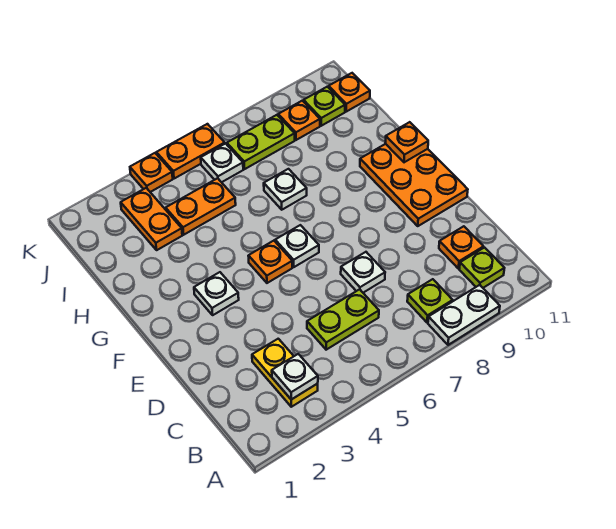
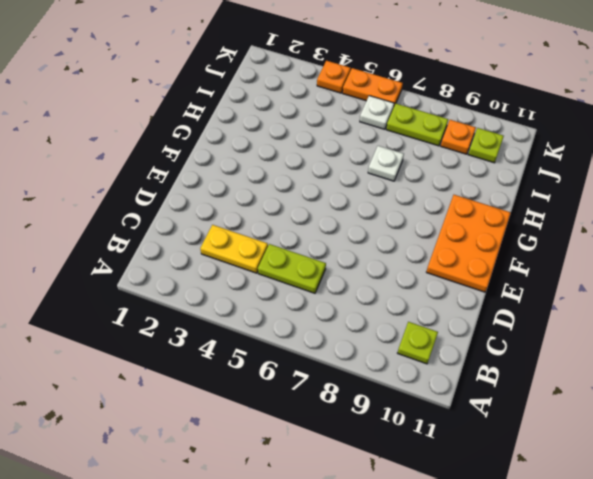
yellow 1x2 plate [200,225,268,273] -> yellow 1x2 plate turned to [252,339,318,407]
none -> white 1x2 plate [428,285,500,345]
none -> lime 1x1 plate [407,279,453,323]
none -> orange 1x1 plate [439,226,483,269]

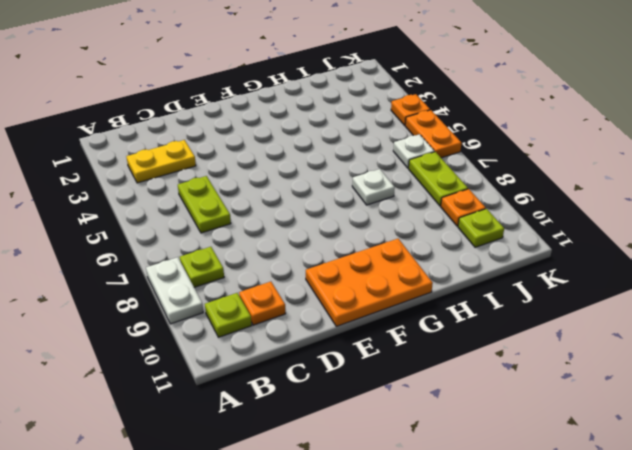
none -> white 1x1 plate [341,252,385,293]
none -> white 1x1 plate [194,272,239,315]
none -> orange 1x1 plate [249,241,292,283]

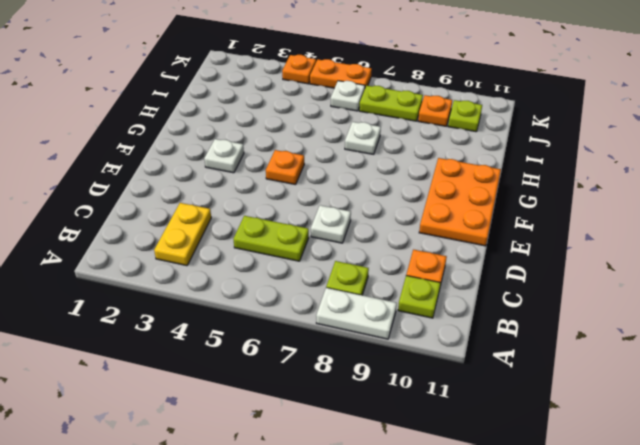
none -> white 1x1 plate [275,225,319,267]
none -> orange 1x2 plate [121,188,182,250]
none -> orange 1x2 plate [166,178,236,235]

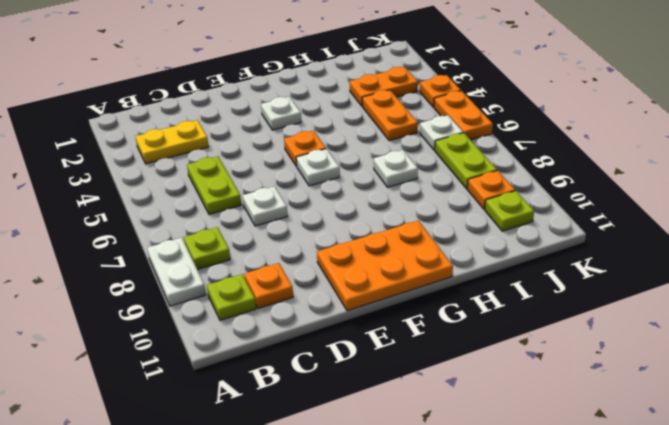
none -> orange 1x1 plate [329,73,370,112]
none -> white 1x1 plate [272,354,318,400]
none -> orange 1x1 plate [385,122,428,162]

